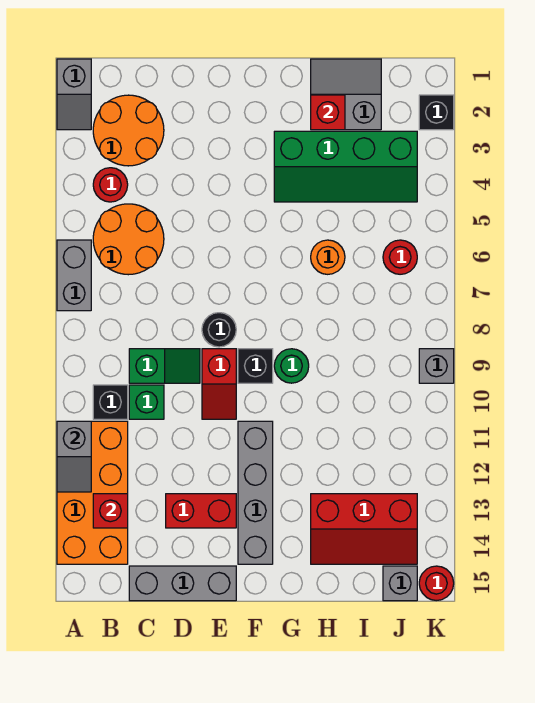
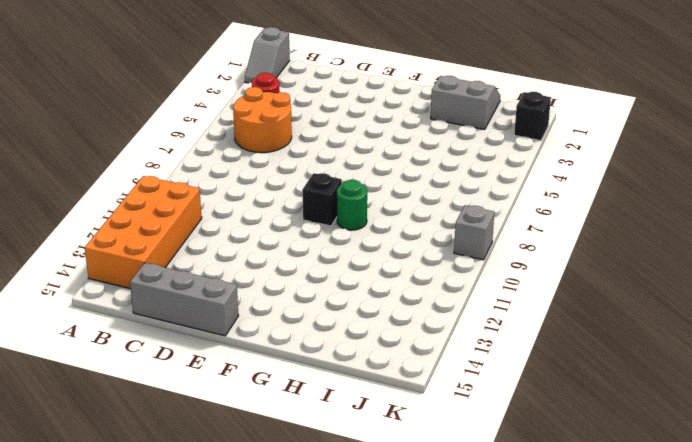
none -> grey 1x2 brick [57,240,91,311]
none -> orange 2x2 round brick [93,95,164,166]
none -> black 1x1 brick [93,385,128,419]

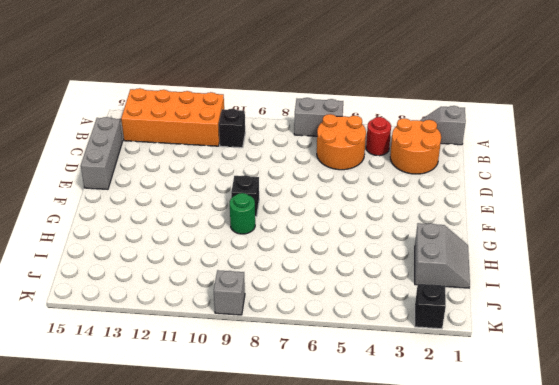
none -> green 1x2 slope [129,349,200,383]
none -> green 1x1 brick [129,385,164,419]
none -> red 1x2 brick [166,494,236,528]

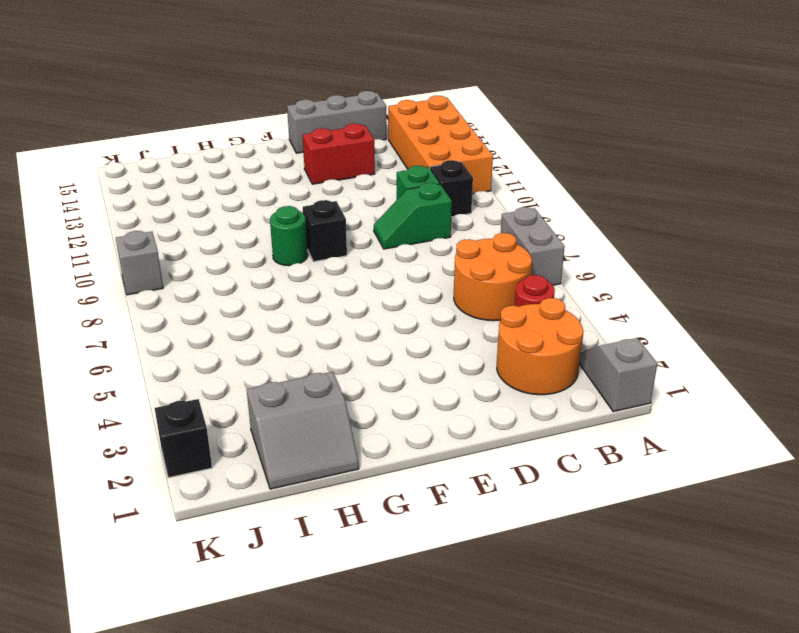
none -> black 1x1 round brick [202,313,236,347]
none -> red 1x2 slope [202,349,236,419]
none -> grey 1x4 brick [238,421,273,564]

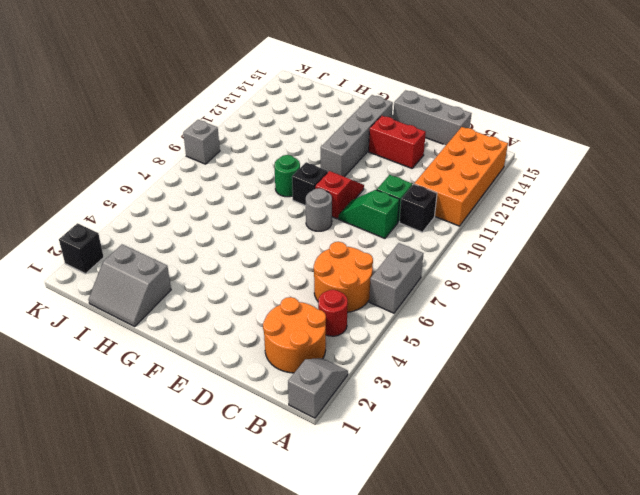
grey 1x1 round brick [306,188,332,231] -> black 1x1 round brick [202,313,236,347]
none -> green 2x4 slope [274,131,417,202]
none -> orange 1x1 round brick [311,240,345,274]
none -> red 2x3 slope [311,494,417,564]

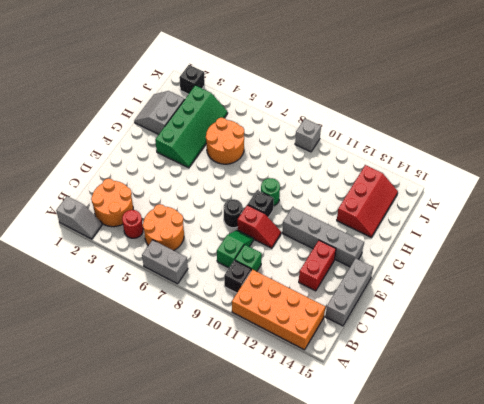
orange 2x2 round brick [206,118,244,164] -> orange 1x1 round brick [311,240,345,274]
none -> red 1x1 round brick [383,240,417,274]
none -> grey 1x1 brick [383,566,417,601]
none -> red 1x1 round brick [419,566,454,601]

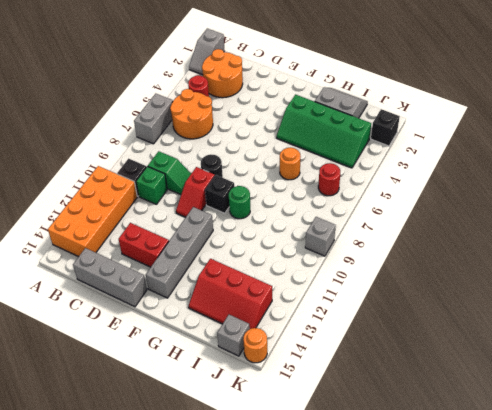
orange 1x1 round brick [243,328,267,363] -> red 1x1 round brick [419,566,454,601]
none -> grey 1x2 slope [57,421,91,492]
none -> red 1x1 brick [93,494,128,528]
none -> red 1x1 brick [311,95,345,130]

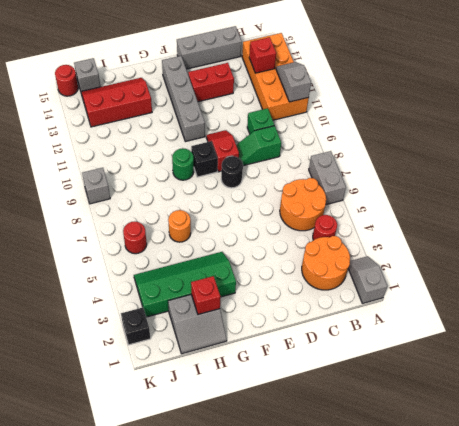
none -> black 1x1 brick [93,385,128,419]

